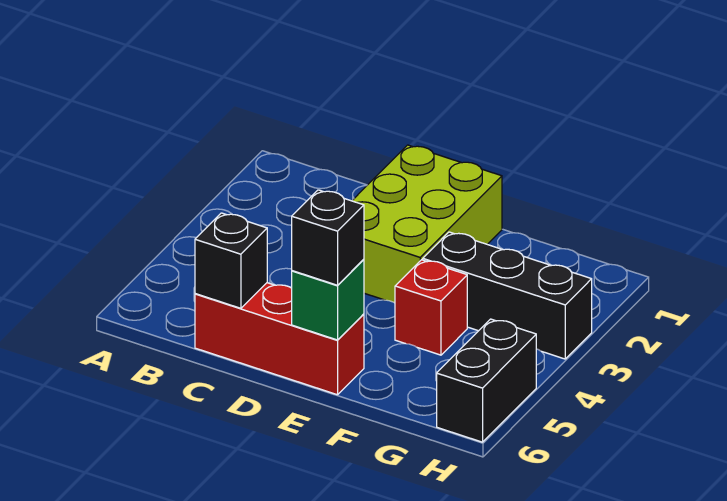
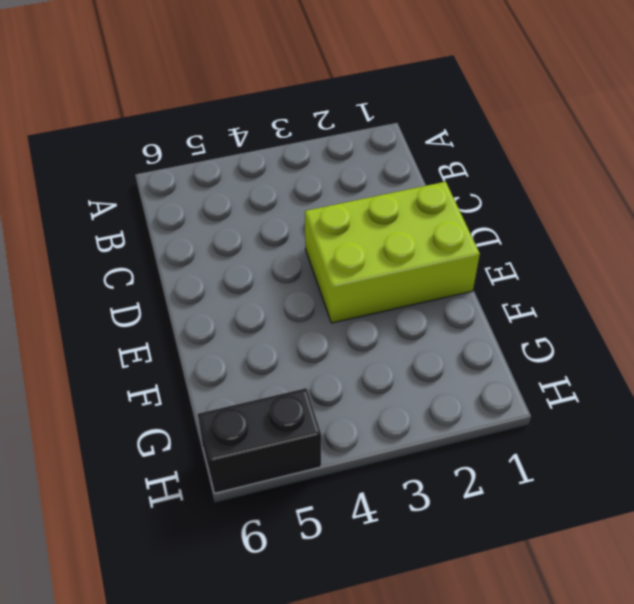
none -> red 1x3 brick [195,283,364,395]
none -> black 1x3 brick [423,232,592,359]

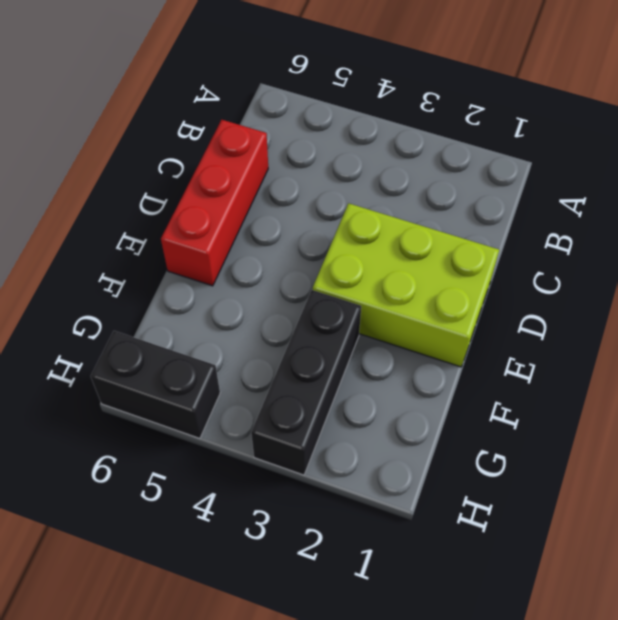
none -> red 1x1 brick [395,260,467,355]
none -> black 1x1 brick [195,213,267,308]

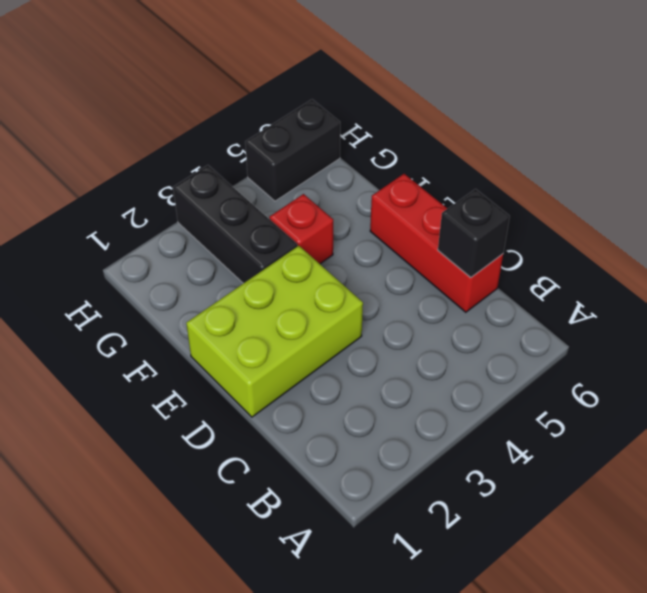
none -> green 1x1 brick [292,259,364,340]
none -> black 1x1 brick [292,190,364,285]

